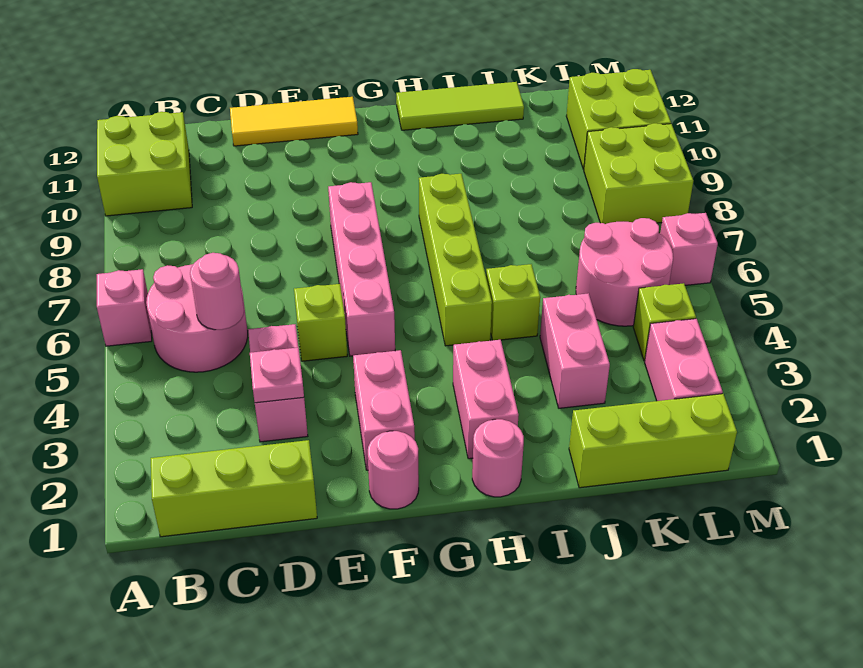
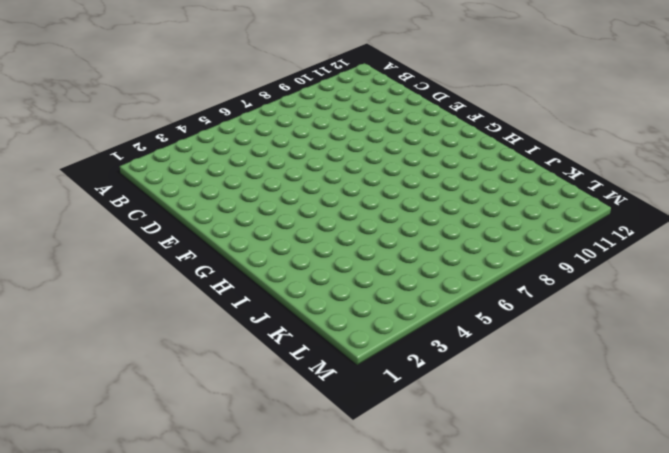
none -> pink 1x1 brick [97,269,152,346]
none -> lime 2x2 brick [97,112,192,216]
none -> lime 1x3 brick [151,440,317,537]

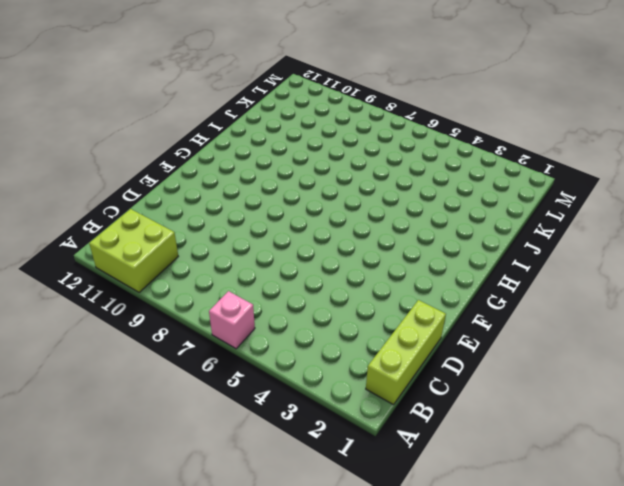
none -> pink 2x2 round brick [146,264,248,372]
none -> pink 1x2 brick [248,324,308,442]
none -> yellow 1x3 tile [230,97,358,146]

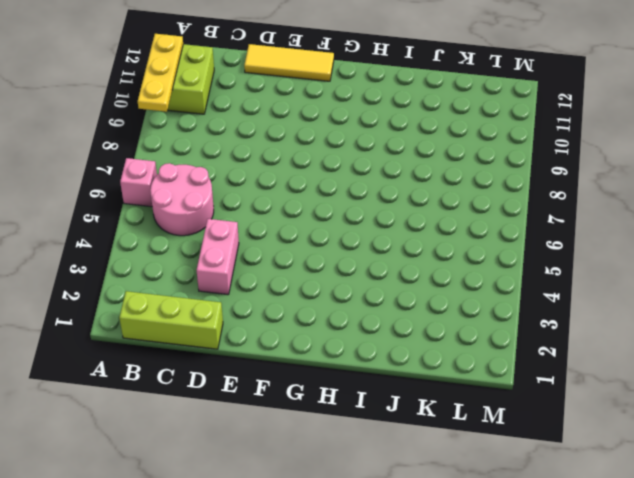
yellow 1x3 plate [138,34,183,112] -> none
none -> lime 1x1 brick [294,284,347,361]
none -> pink 1x1 round brick [368,431,419,509]
none -> pink 1x2 brick [353,350,415,470]

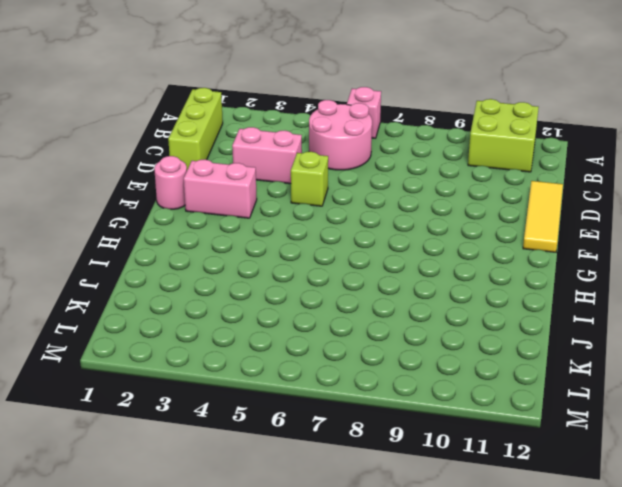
none -> pink 1x4 brick [328,182,395,356]
none -> pink 1x1 round brick [472,419,524,497]
none -> pink 1x2 brick [453,340,519,459]

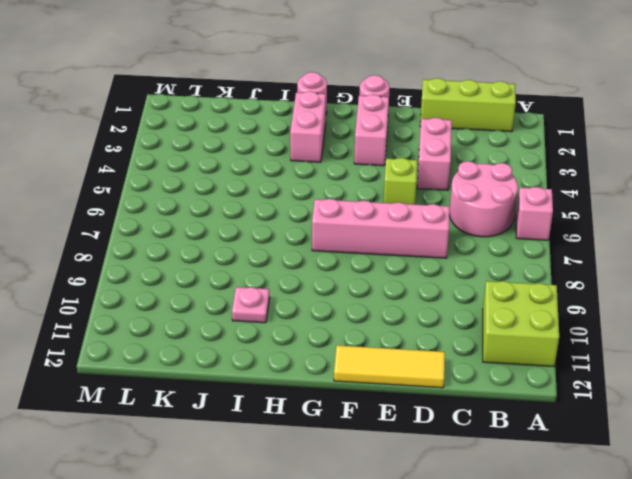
pink 1x4 brick [312,199,450,258] -> pink 1x4 brick turned to [328,182,395,356]
pink 1x1 plate [232,287,270,323] -> pink 1x1 plate moved to [250,347,304,403]
none -> lime 1x4 brick [419,174,492,346]
none -> lime 1x3 tile [396,82,524,130]
none -> lime 1x1 brick [486,264,540,340]

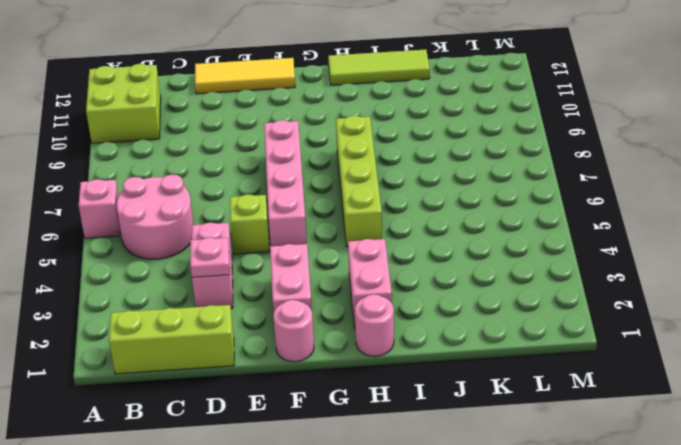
none -> lime 1x1 brick [486,264,540,340]
none -> lime 1x3 brick [569,394,737,488]
none -> pink 1x2 brick [540,293,610,408]

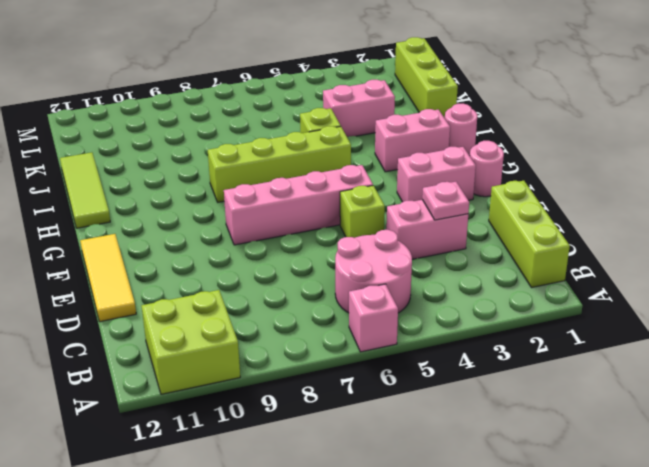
none -> pink 2x2 round brick [576,218,673,326]
none -> pink 1x2 brick [645,319,723,401]
none -> lime 1x1 brick [633,283,696,361]

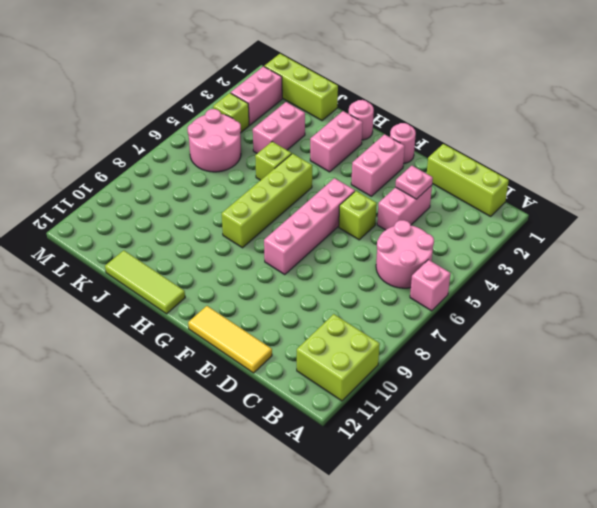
none -> lime 2x2 brick [584,123,693,224]
none -> lime 2x2 brick [566,69,671,169]
none -> pink 1x1 brick [660,213,718,285]

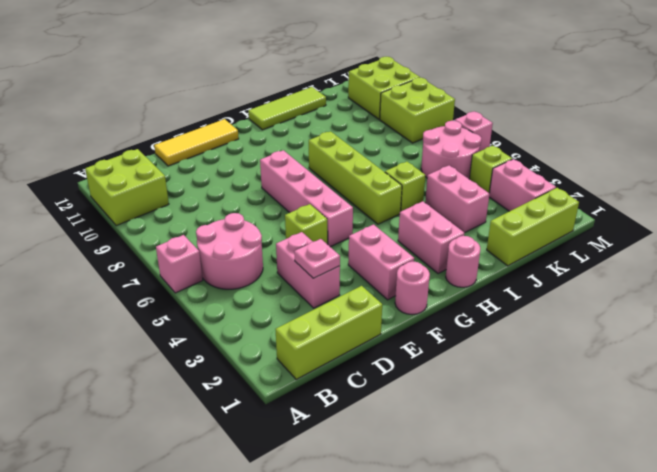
none -> pink 1x1 round brick [190,253,244,330]

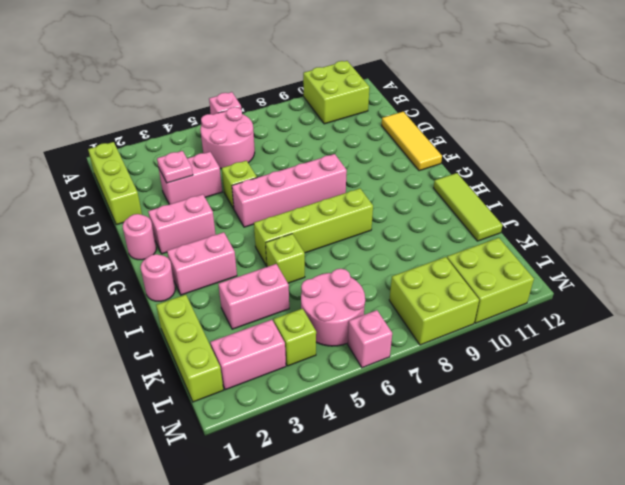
none -> pink 1x1 round brick [190,253,244,330]

